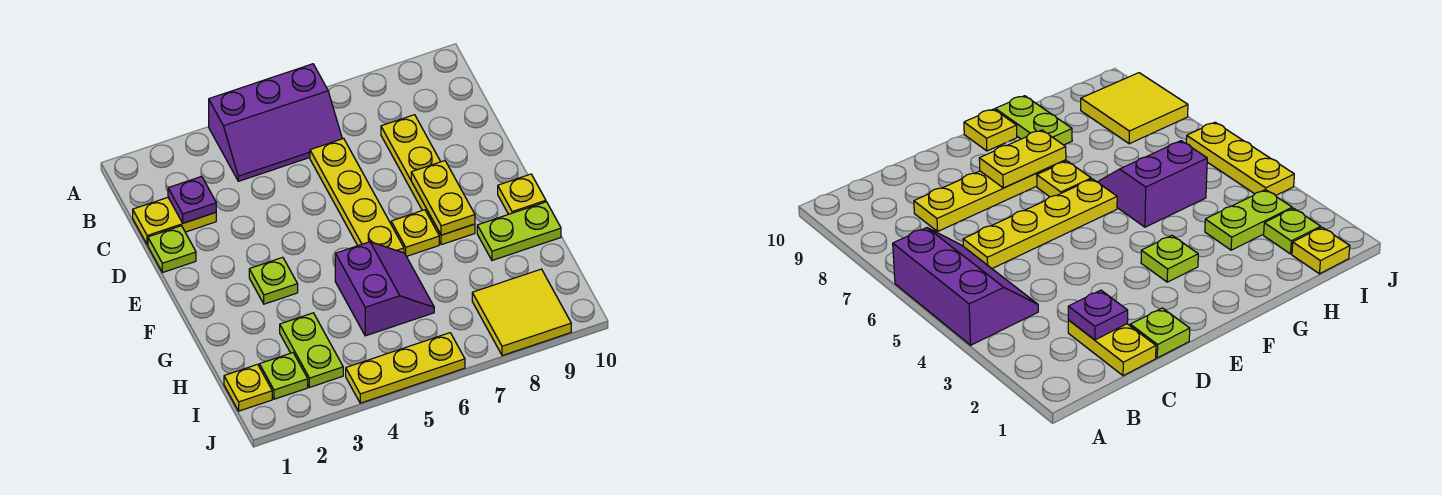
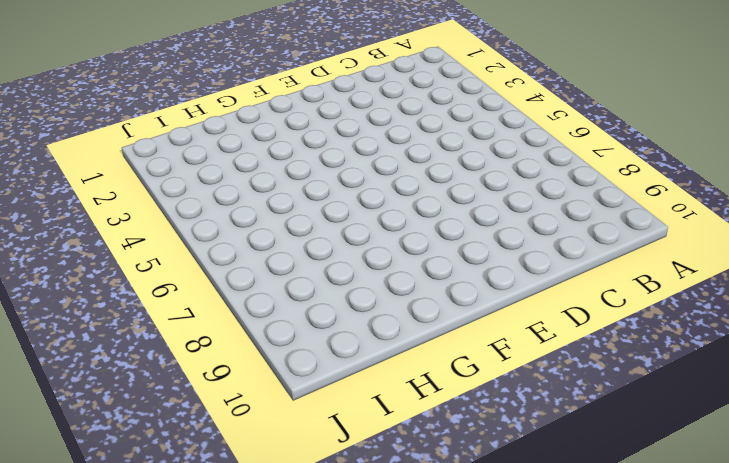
none -> purple 2x3 slope [209,64,342,181]
none -> yellow 1x2 plate [133,198,216,245]
none -> yellow 1x4 plate [310,138,404,253]

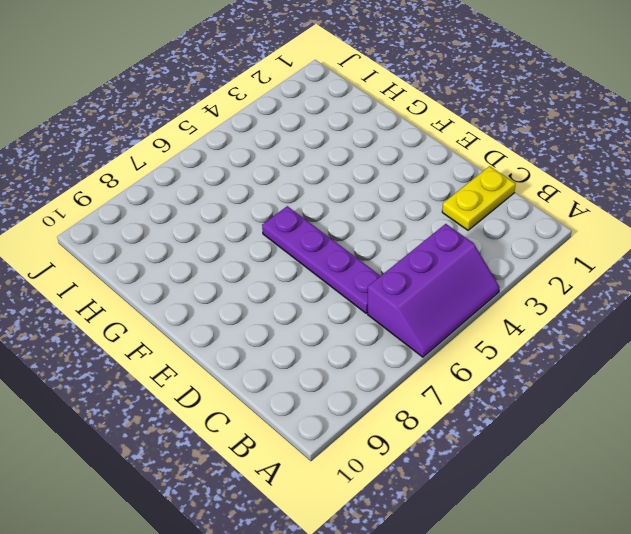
purple 2x3 slope [368,224,500,357] -> purple 2x3 slope turned to [209,64,342,181]
purple 1x4 plate [262,206,380,313] -> yellow 1x4 plate [310,138,404,253]
none -> yellow 1x4 plate [381,115,475,245]
none -> lime 1x1 plate [148,226,196,273]
none -> lime 1x1 plate [249,257,298,304]

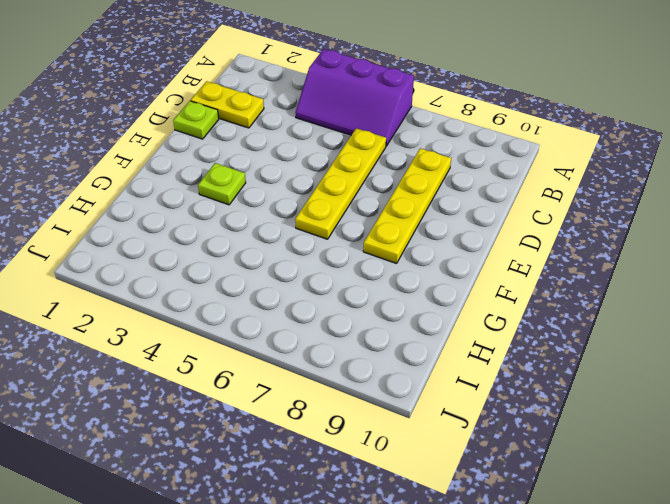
none -> yellow 1x1 plate [391,210,439,256]
none -> yellow 1x1 plate [498,174,546,214]
none -> purple 2x2 slope [335,242,434,336]

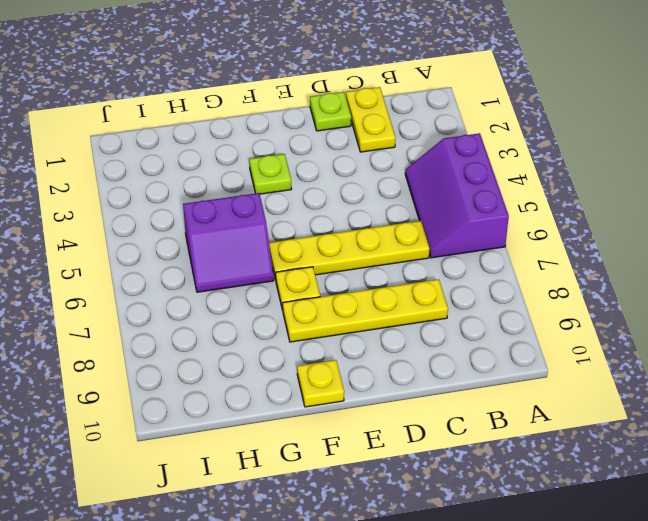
none -> lime 1x2 plate [477,202,561,260]
none -> lime 1x2 plate [280,313,343,387]
none -> yellow 1x1 plate [224,364,272,411]

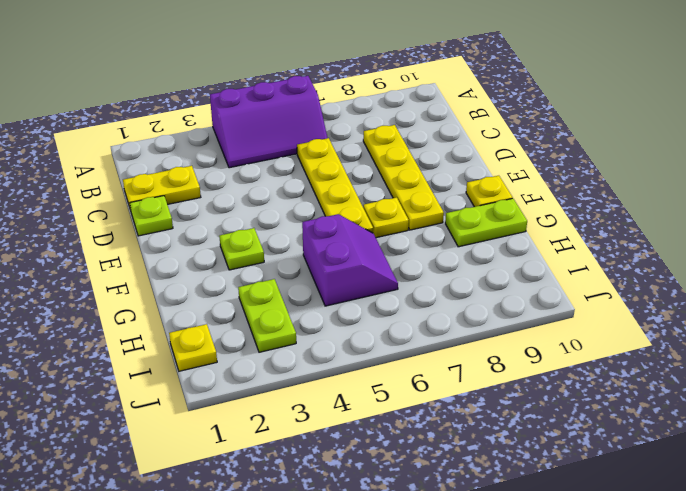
none -> lime 1x1 plate [259,353,308,399]
none -> yellow 2x2 tile [472,269,571,356]
none -> yellow 1x3 plate [346,333,465,403]

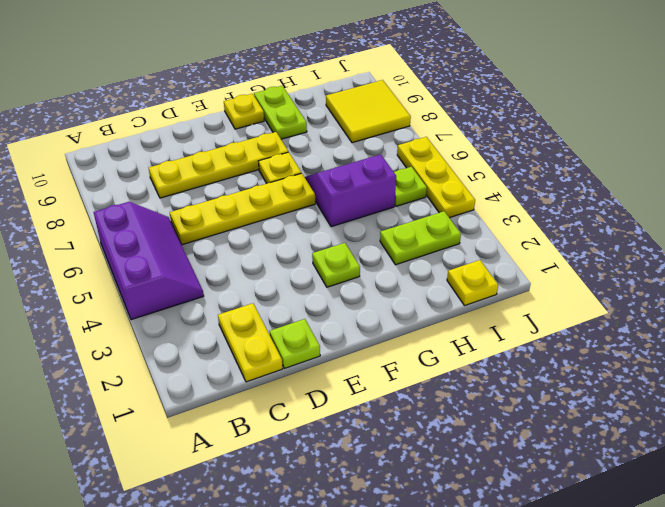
lime 1x1 plate [394,167,427,206] -> lime 1x1 plate moved to [259,353,308,399]
none -> purple 1x1 plate [168,176,216,223]
none -> yellow 1x2 plate [411,161,475,235]

